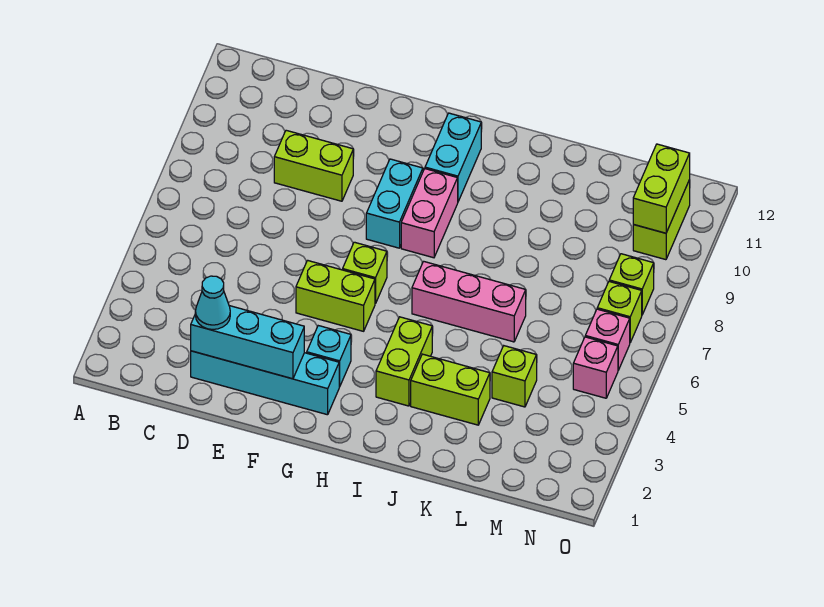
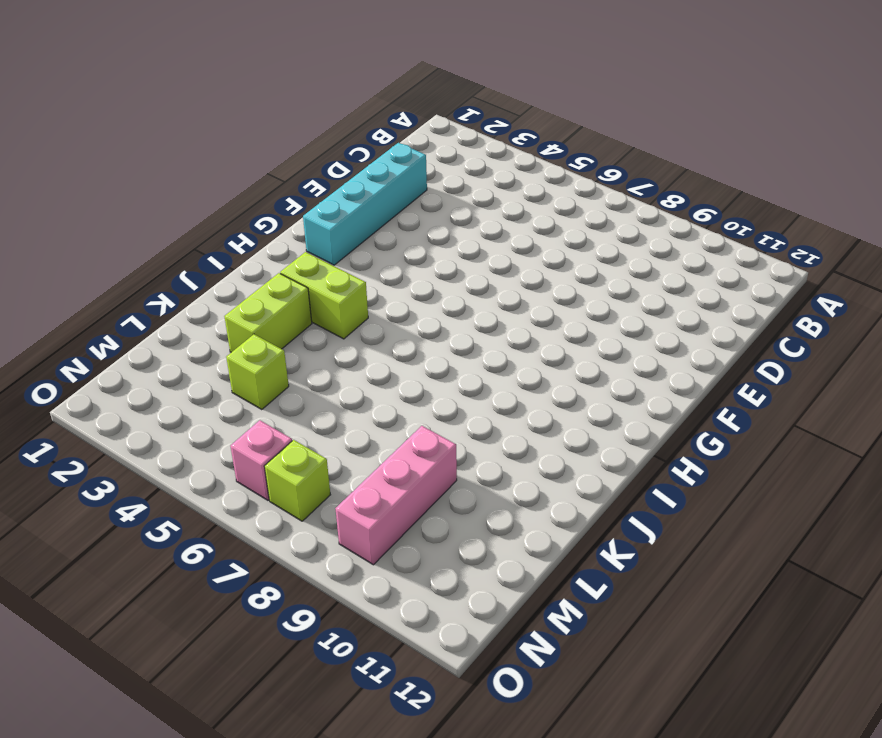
pink 1x3 brick [335,426,457,565] -> pink 1x3 brick moved to [412,261,526,342]
none -> lime 1x2 brick [274,130,353,201]
none -> lime 1x2 brick [296,260,375,331]
none -> cyan 1x1 brick [307,326,351,387]

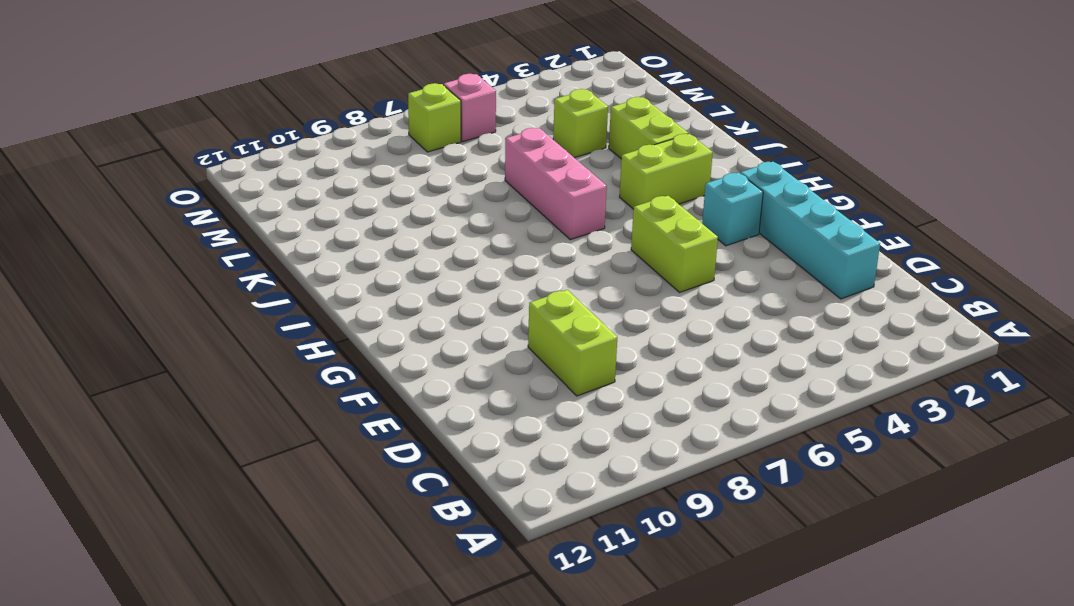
none -> lime 1x1 brick [343,242,387,304]
none -> cyan 1x2 brick [366,159,423,248]
none -> pink 1x2 brick [401,169,458,258]

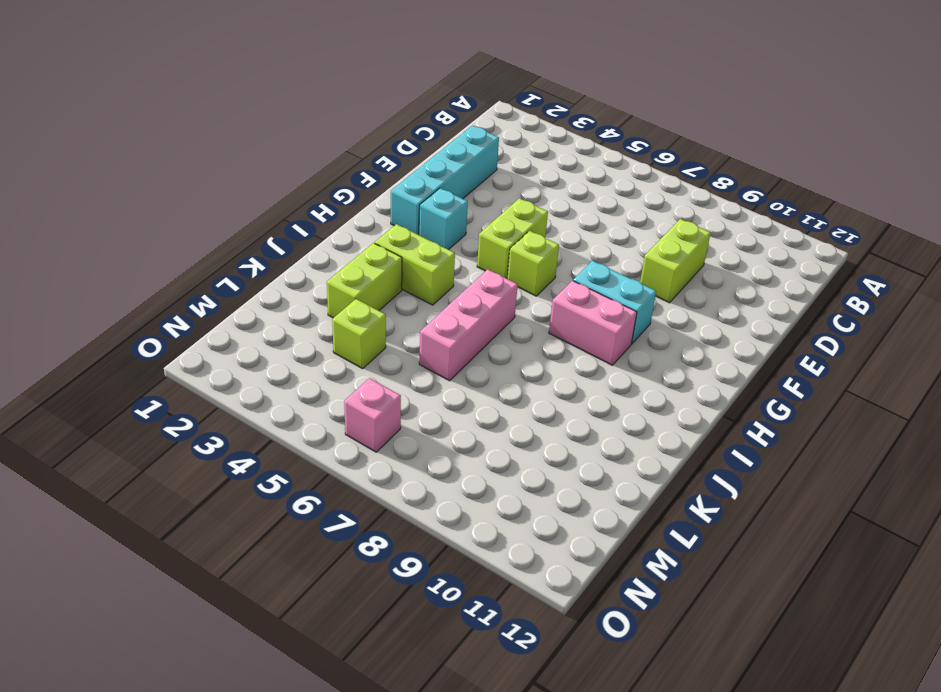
none -> cyan 1x2 brick [425,113,481,201]
none -> pink 1x1 brick [573,337,618,398]
none -> lime 1x1 brick [597,282,642,342]

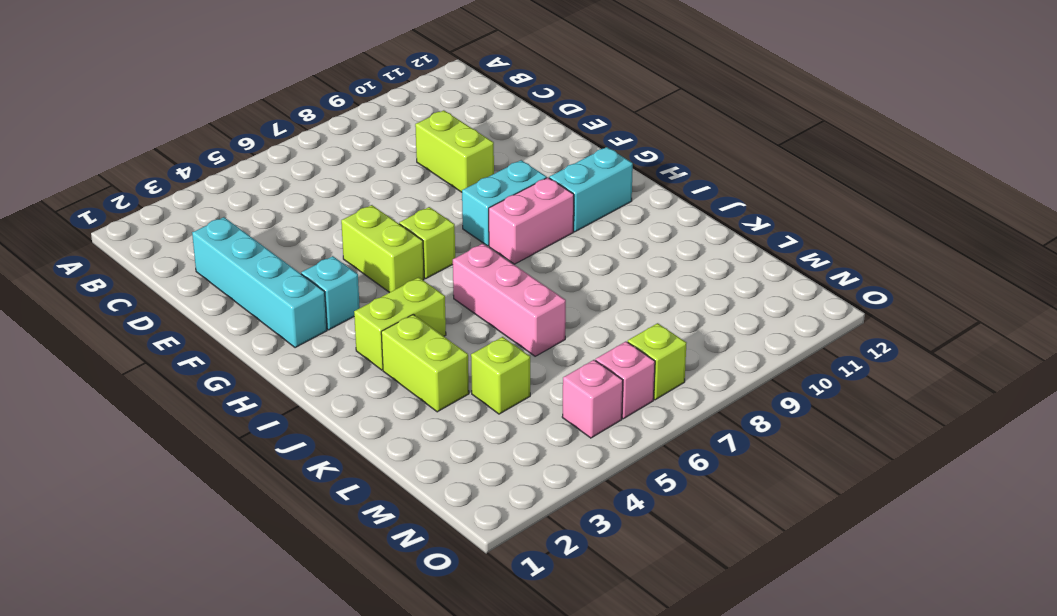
none -> lime 1x1 brick [609,254,654,314]
none -> lime 1x2 brick [633,180,690,260]
none -> cyan 1x3 brick [191,306,304,379]

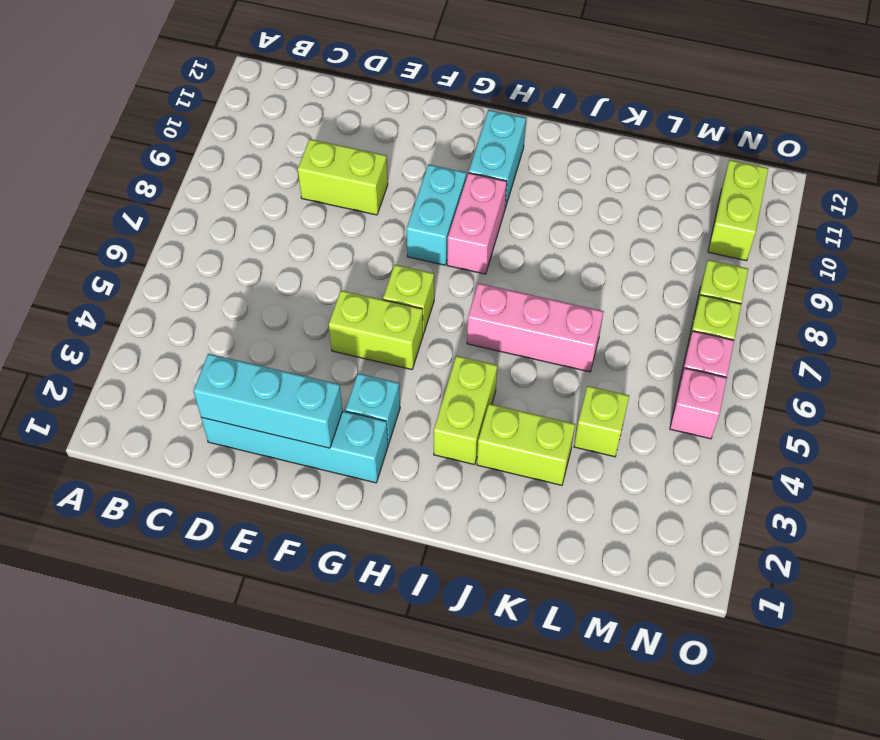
none -> lime 1x2 brick [633,144,690,233]
none -> cyan 1x1 cone [195,276,230,329]

